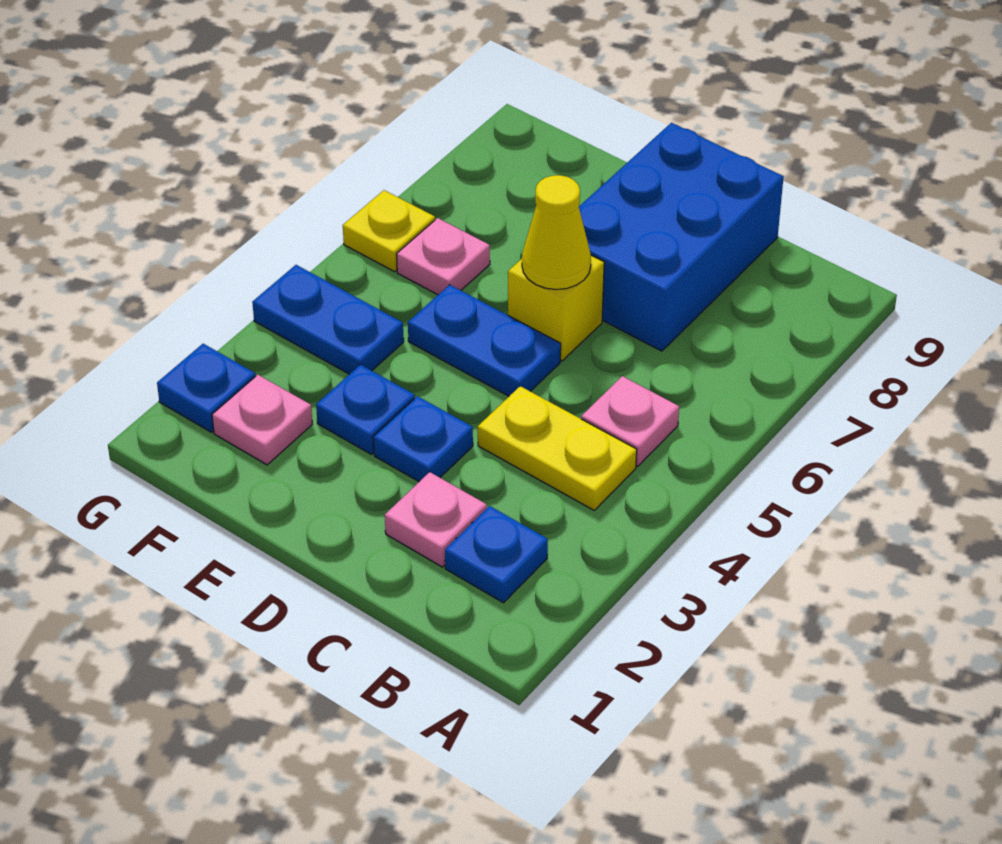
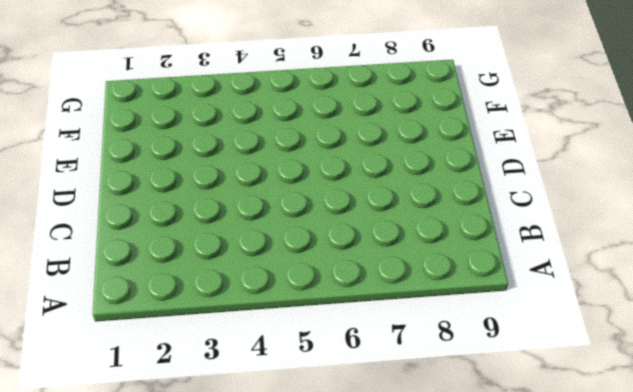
none -> blue 1x1 plate [445,506,548,603]
none -> yellow 1x2 plate [478,386,637,510]
none -> pink 1x1 plate [581,376,679,466]

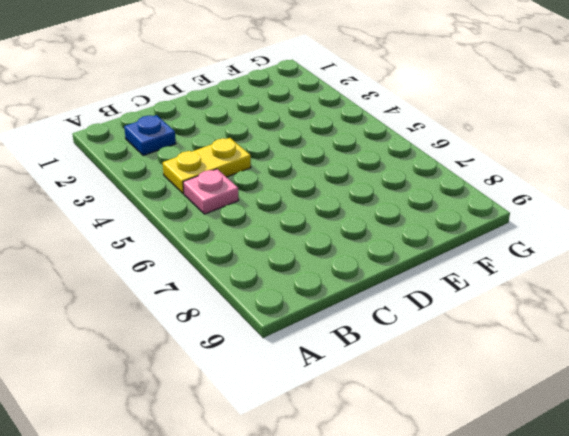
none -> pink 1x1 plate [385,472,487,567]
none -> blue 2x3 brick [579,123,783,351]
none -> blue 1x1 plate [373,396,473,482]

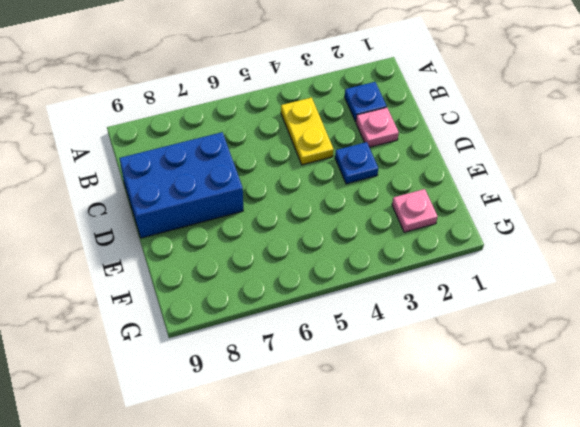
none -> pink 1x1 plate [581,376,679,466]
none -> blue 1x2 plate [408,285,561,396]
none -> yellow 1x1 brick [508,255,604,361]

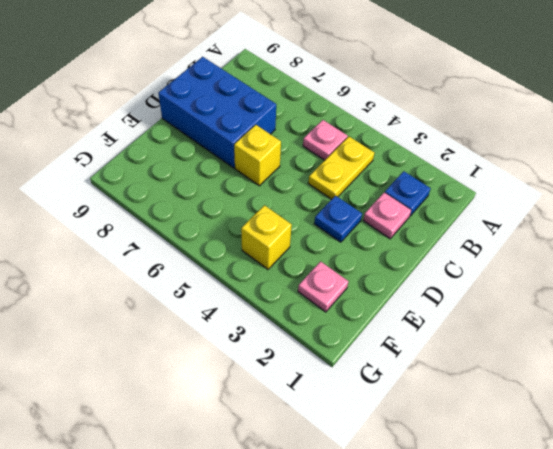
yellow 1x1 brick [241,205,292,269] -> blue 1x2 plate [252,265,404,374]
none -> blue 1x2 plate [408,285,561,396]
none -> blue 1x1 plate [316,365,415,454]
none -> pink 1x1 plate [397,218,490,295]

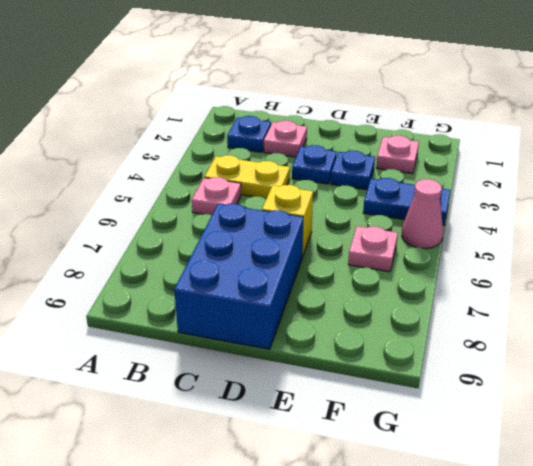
pink 1x1 cone [402,179,443,249] -> none
none -> blue 1x2 plate [408,285,561,396]
none -> blue 1x1 plate [157,344,255,432]
none -> yellow 1x1 plate [343,190,435,272]

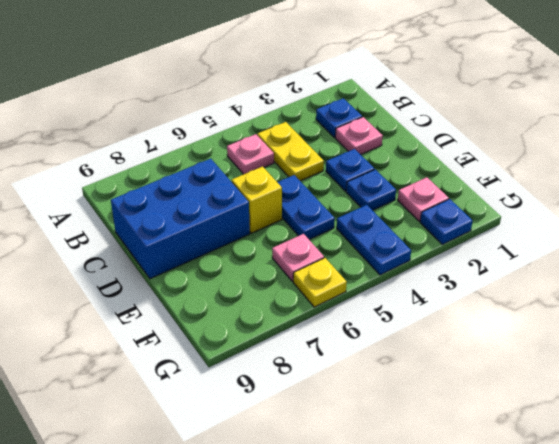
none -> yellow 1x1 cone [522,175,591,290]

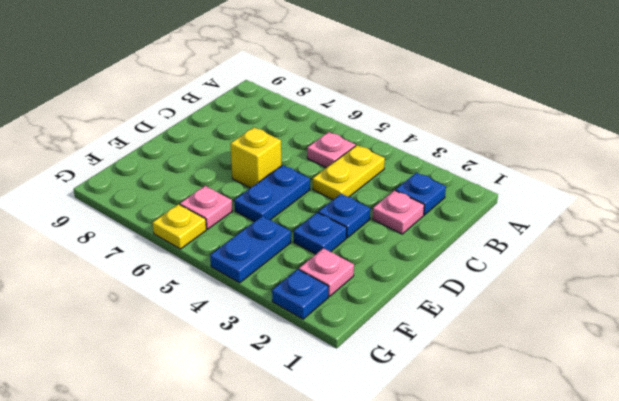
none -> blue 2x3 brick [579,123,783,351]
none -> yellow 1x1 cone [522,175,591,290]

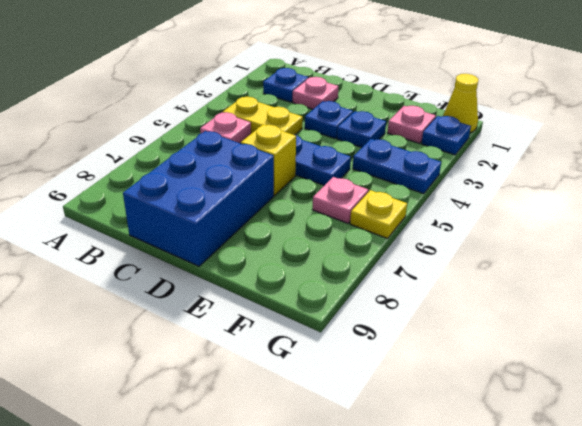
yellow 1x1 cone [443,74,479,133] -> yellow 1x1 cone moved to [522,175,591,290]

